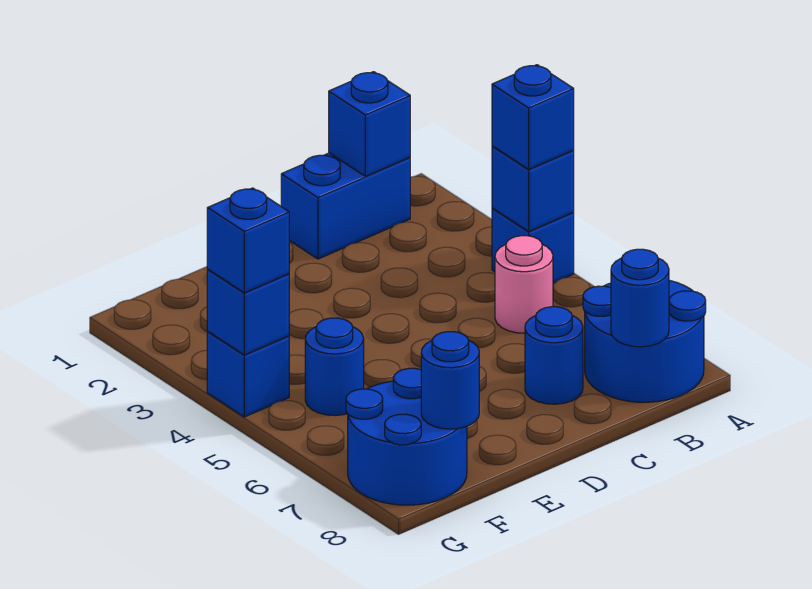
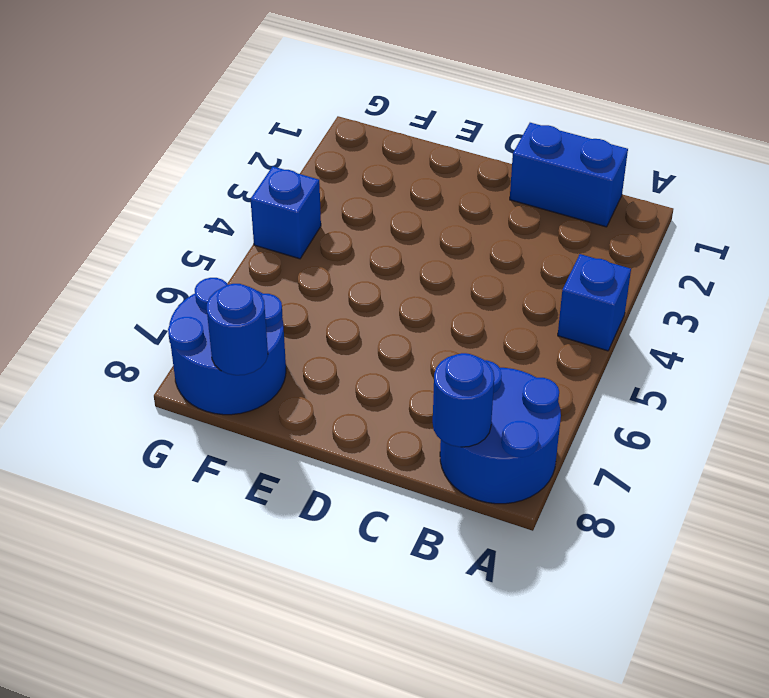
none -> pink 1x1 round brick [495,236,553,333]
none -> blue 1x1 round brick [525,307,583,404]
none -> blue 1x1 round brick [305,318,364,416]

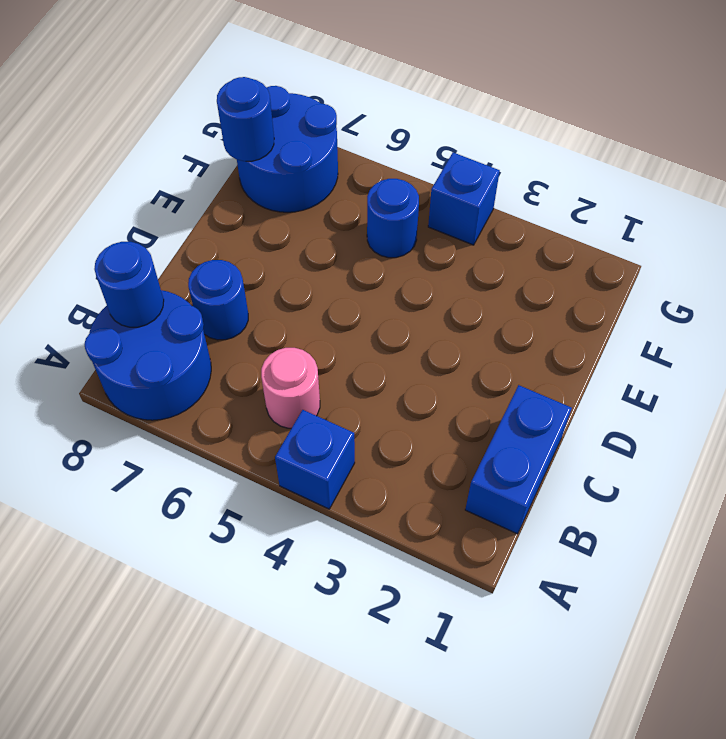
none -> blue 1x1 brick [492,146,574,231]
none -> blue 1x1 brick [329,72,410,176]
none -> blue 1x1 brick [207,270,289,355]

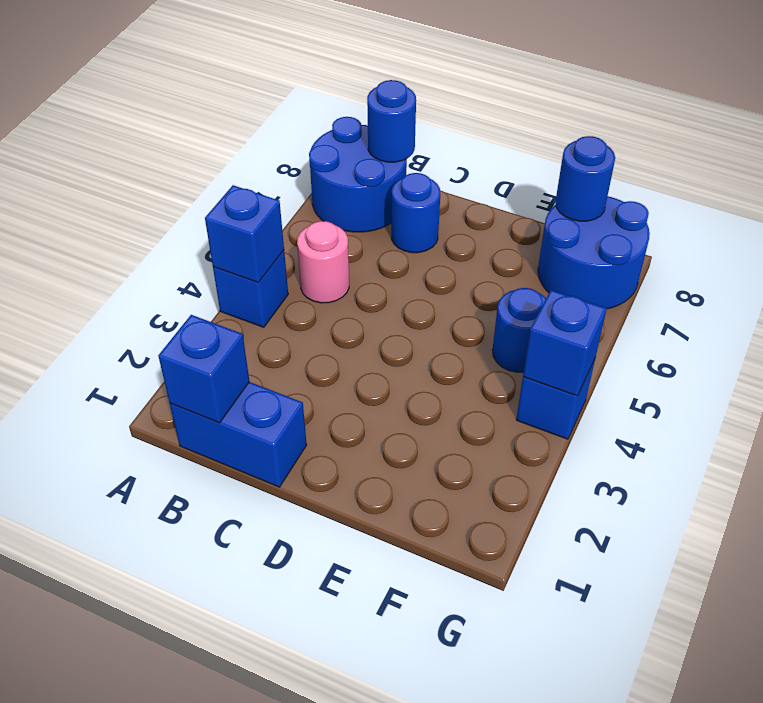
none -> blue 1x1 brick [492,65,574,169]
none -> blue 1x1 brick [207,188,289,293]

